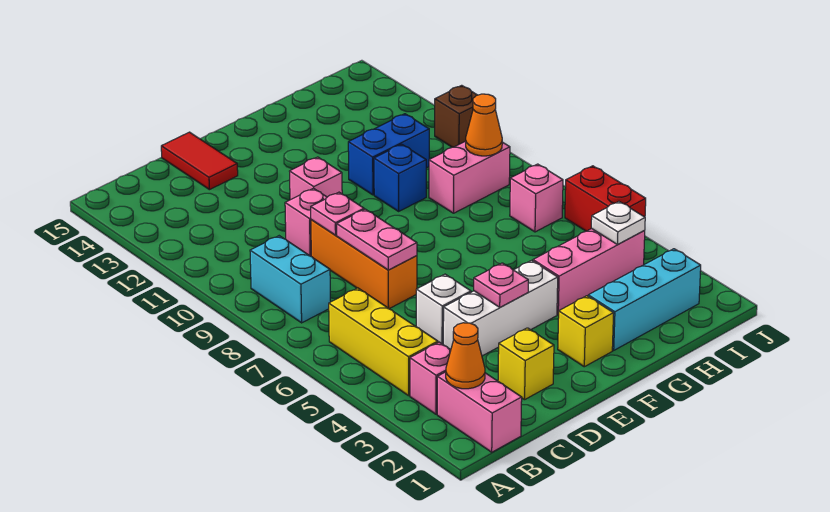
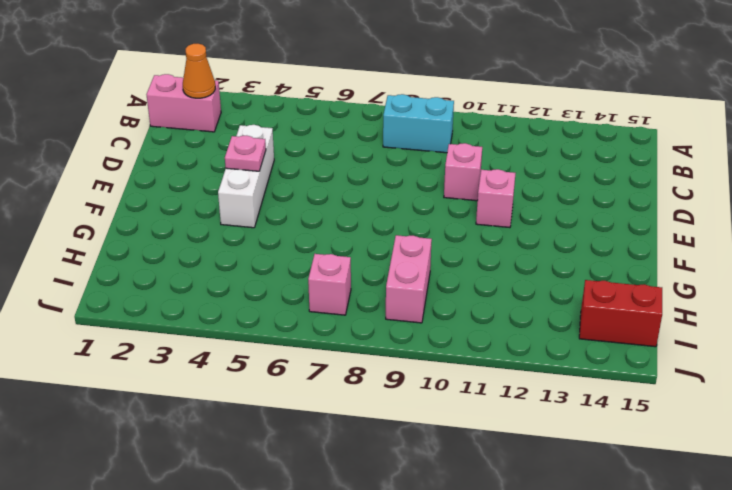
red 1x2 brick [579,280,662,347] -> red 1x2 brick moved to [565,166,646,231]
none -> pink 1x1 brick [410,342,451,414]
none -> yellow 1x3 brick [329,288,438,396]
none -> yellow 1x1 brick [498,328,554,400]

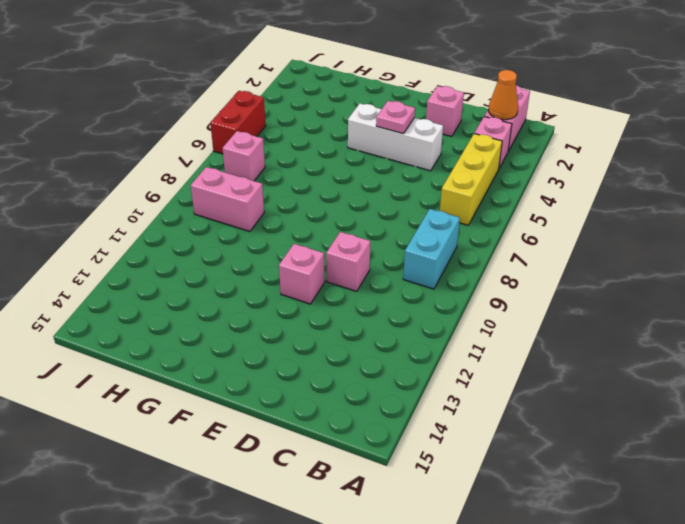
pink 1x1 brick [426,86,464,136] -> yellow 1x1 brick [498,328,554,400]
none -> white 1x1 brick [416,274,471,344]
none -> orange 1x3 brick [311,220,417,309]
none -> red 1x2 tile [161,132,238,190]

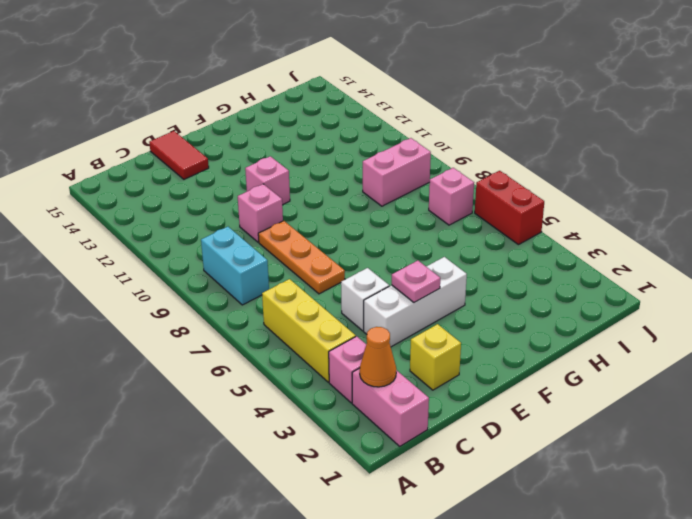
orange 1x3 plate [258,221,345,294] -> orange 1x3 brick [311,220,417,309]
none -> yellow 1x1 brick [558,296,614,367]
none -> cyan 1x3 brick [588,249,701,350]
none -> pink 1x3 brick [533,229,645,314]

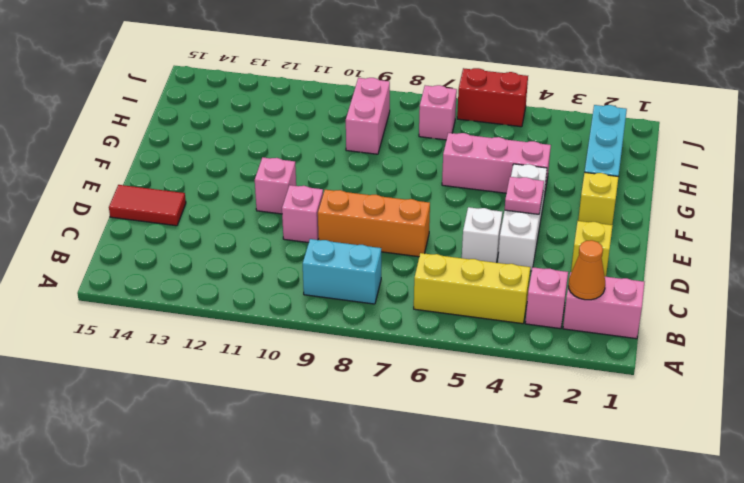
pink 1x3 brick [442,133,551,193] -> pink 1x3 brick turned to [533,229,645,314]
none -> blue 1x1 brick [374,144,426,211]
none -> blue 1x2 brick [348,114,429,195]
none -> brown 1x1 brick [435,85,477,147]

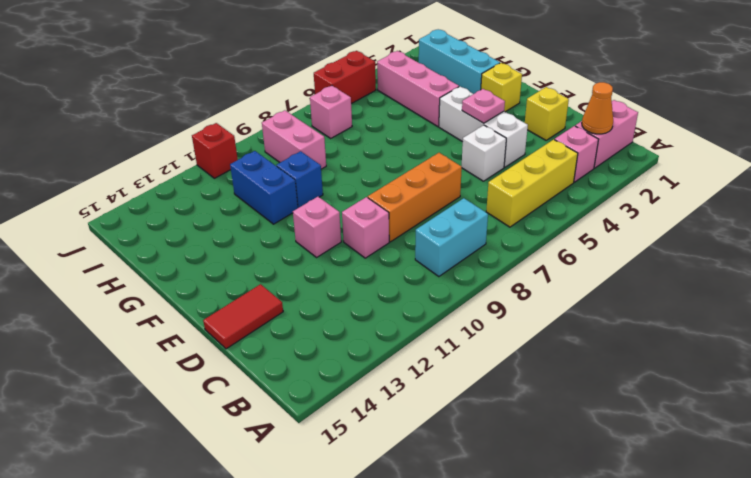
red 1x1 brick [192,123,238,178] -> brown 1x1 brick [435,85,477,147]
none -> pink 1x2 plate [337,209,417,270]
none -> pink 1x1 plate [311,192,364,235]
none -> white 1x1 plate [591,201,645,245]

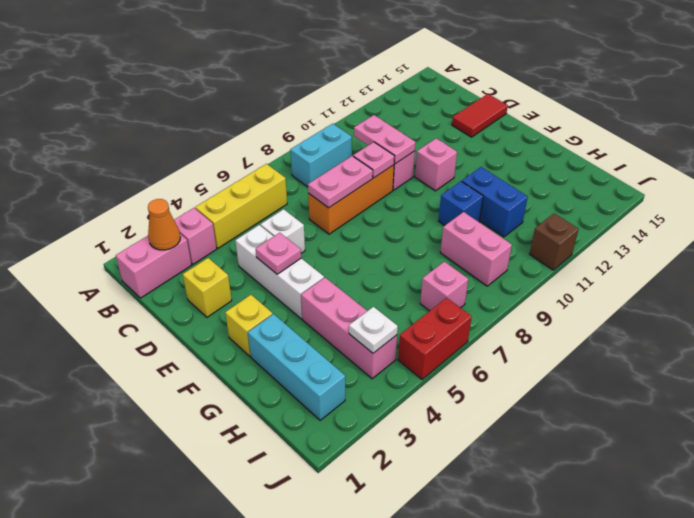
pink 1x2 plate [354,115,416,164] -> none
none -> orange 1x1 cone [466,94,502,156]

